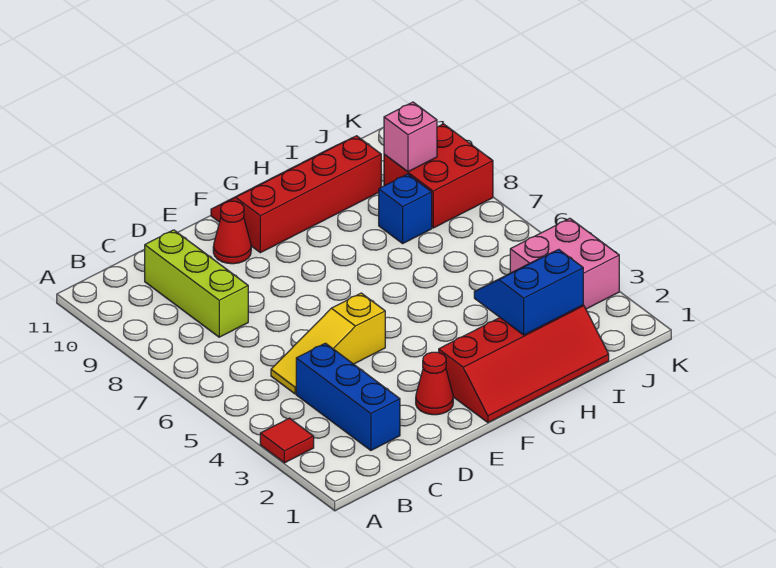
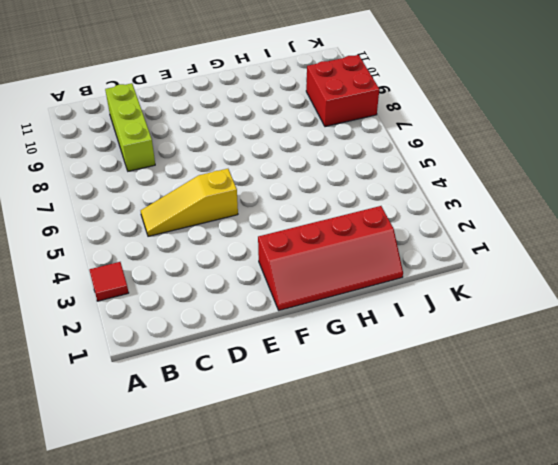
none -> blue 1x3 brick [296,343,400,450]
none -> red 1x1 cone [416,352,453,415]
none -> red 1x1 cone [213,201,251,264]

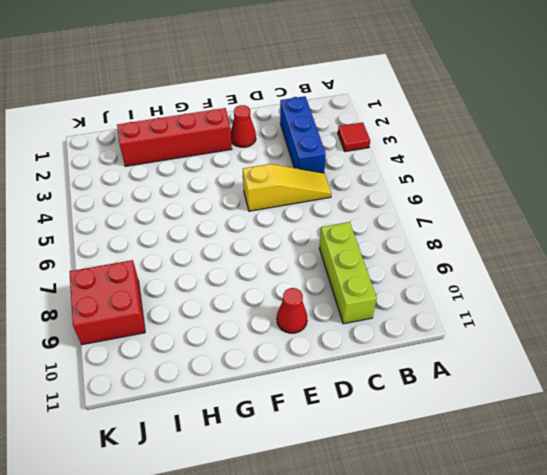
none -> red 2x4 slope [211,136,381,253]
none -> blue 1x1 brick [379,174,432,243]
none -> pink 2x2 brick [510,218,619,309]

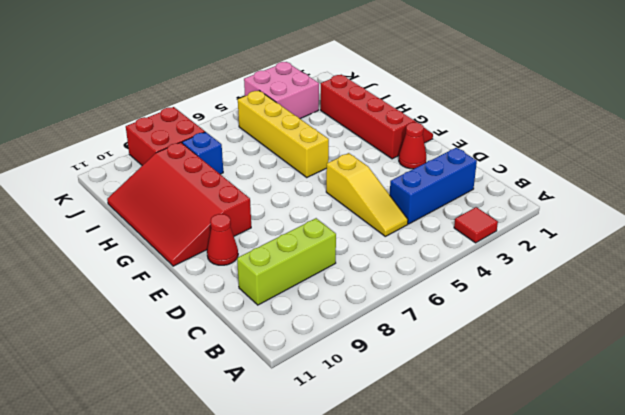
red 3x4 slope [107,142,251,266] -> red 2x4 slope [211,136,381,253]
yellow 1x4 brick [238,91,329,177] -> none
none -> blue 2x2 slope [474,249,583,335]
none -> pink 1x1 brick [384,102,437,172]

